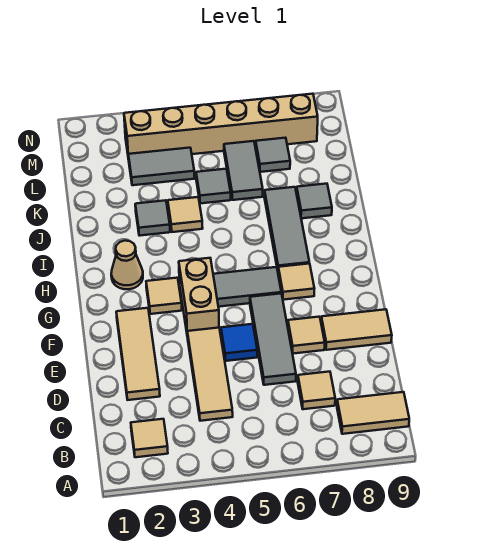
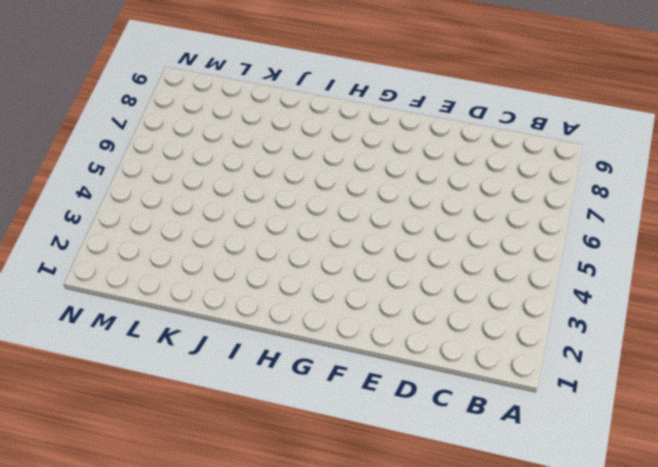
none -> tan 1x1 tile [131,419,168,457]
none -> tan 1x2 tile [337,392,409,434]
none -> tan 1x3 tile [187,328,233,421]

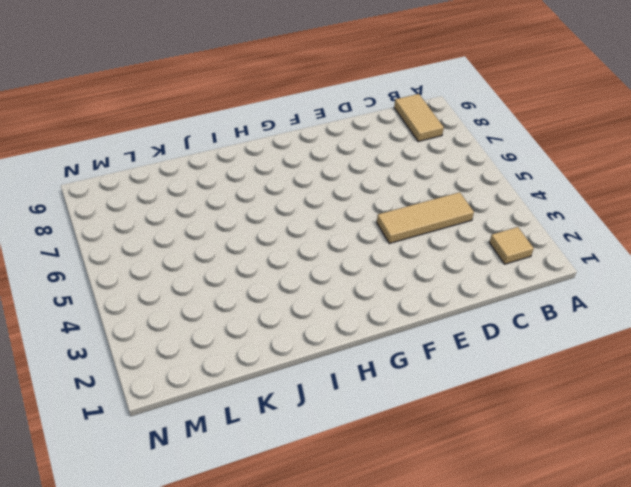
none -> tan 1x1 tile [298,372,335,409]
none -> tan 1x3 tile [116,308,160,400]
none -> grey 1x3 tile [250,293,296,385]

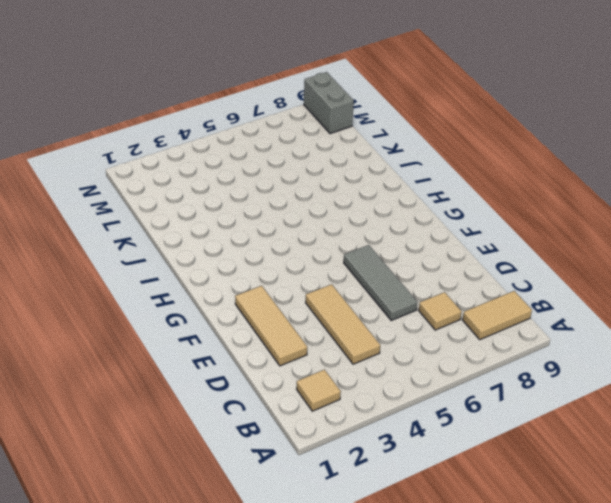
grey 1x2 brick [304,72,354,134] -> none
none -> blue 1x1 tile [221,324,257,361]
none -> tan 1x1 tile [288,317,325,354]
none -> tan 1x2 tile [321,309,392,350]

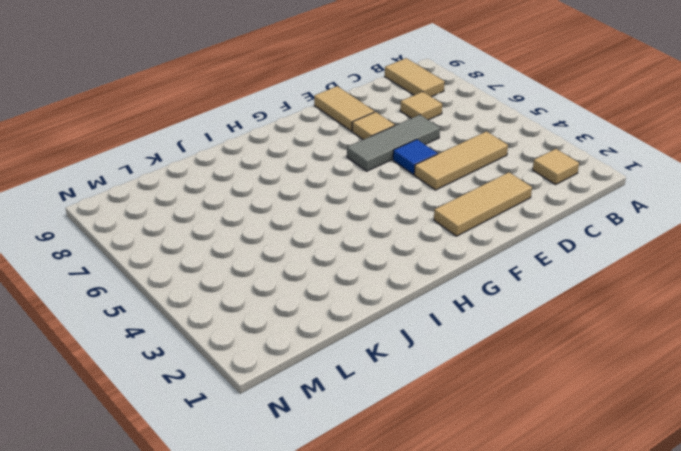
none -> tan 1x2 brick [179,258,219,337]
none -> tan 1x1 tile [146,278,182,314]
none -> grey 1x2 tile [213,267,281,307]

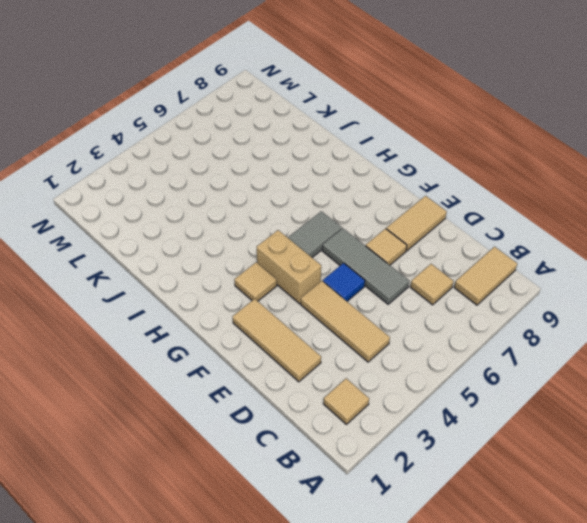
none -> tan 1x1 tile [278,264,314,300]
none -> tan 1x1 cone [111,241,143,289]
none -> grey 1x3 tile [264,187,309,271]

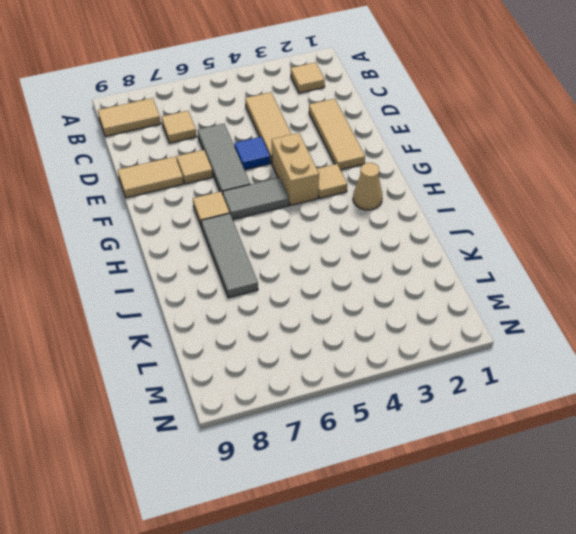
none -> grey 1x1 tile [135,200,170,236]
none -> tan 1x1 tile [168,197,203,232]
none -> grey 1x1 tile [297,184,332,218]

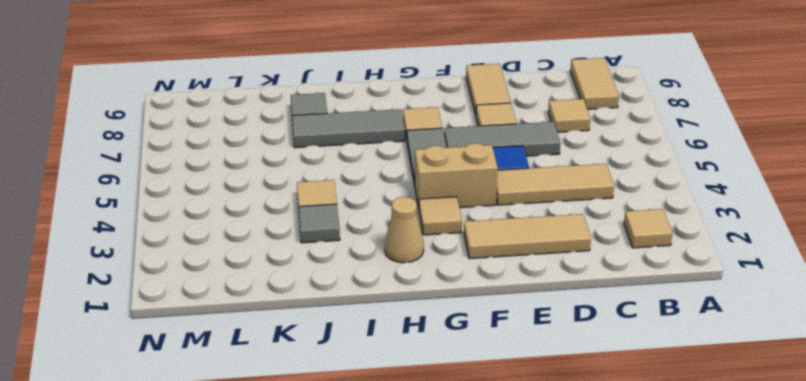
none -> grey 1x1 tile [196,169,231,203]
none -> grey 1x2 tile [224,141,263,200]
none -> grey 1x2 tile [128,148,195,185]

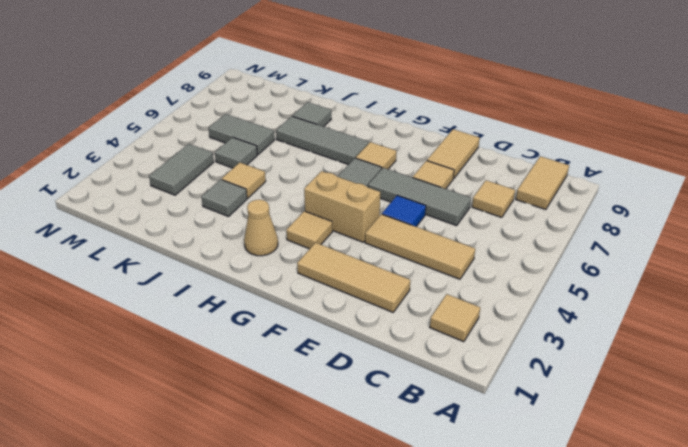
none -> grey 1x1 tile [255,138,290,172]
none -> tan 1x6 brick [124,94,318,159]

